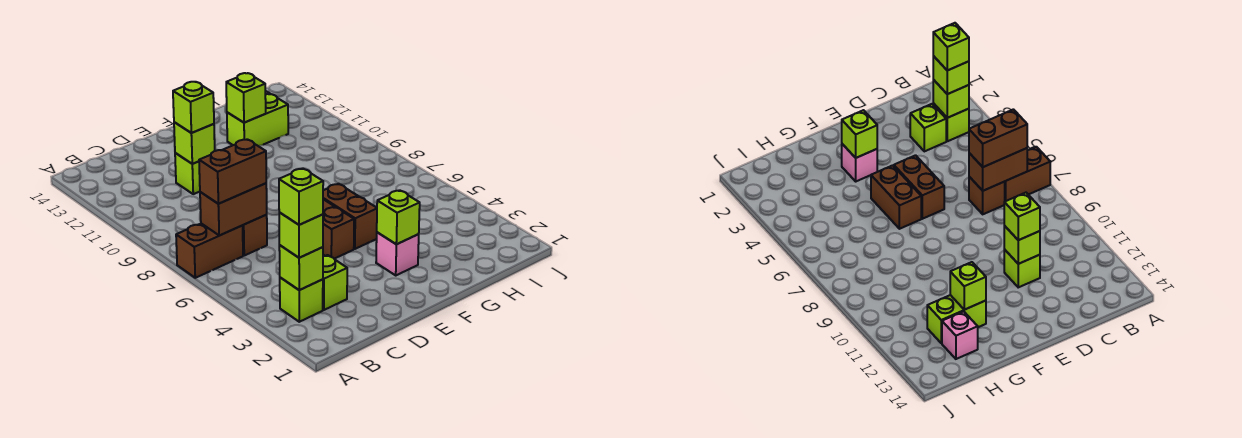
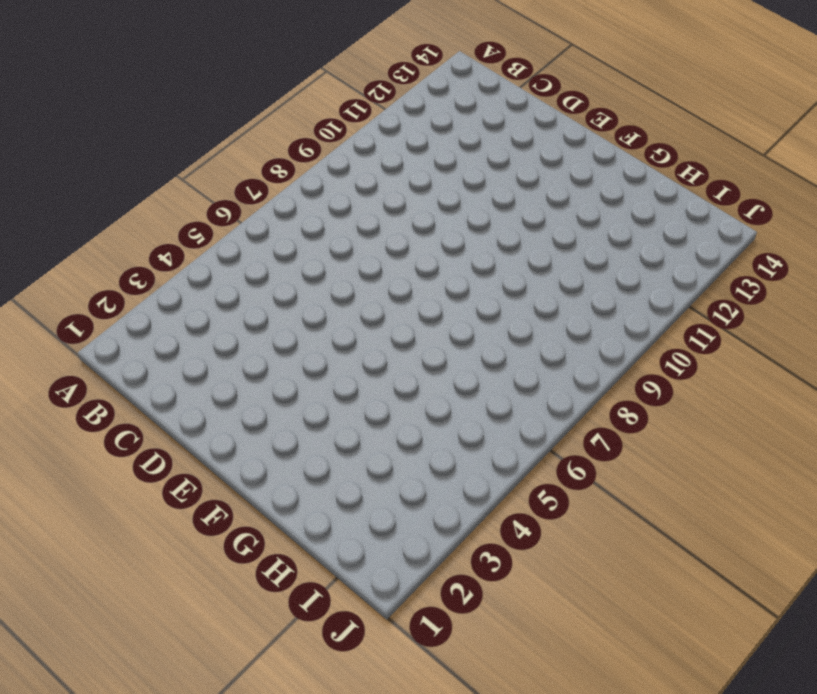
none -> brown 1x2 brick [176,224,243,278]
none -> lime 1x1 brick [280,278,323,322]
none -> lime 1x1 brick [323,255,347,310]

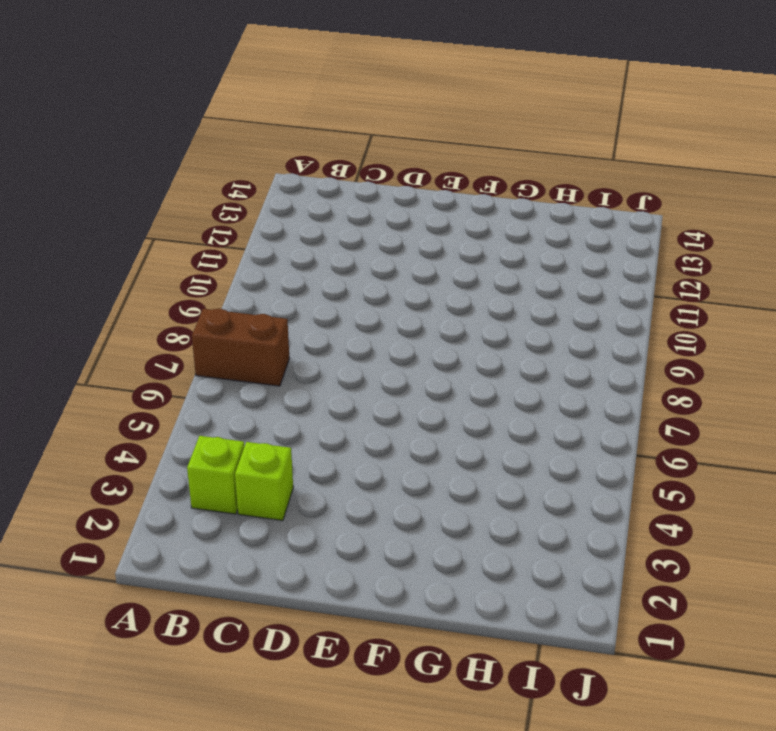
none -> brown 1x1 brick [243,215,267,255]
none -> lime 1x1 brick [175,153,200,194]
none -> brown 1x2 brick [323,199,354,259]

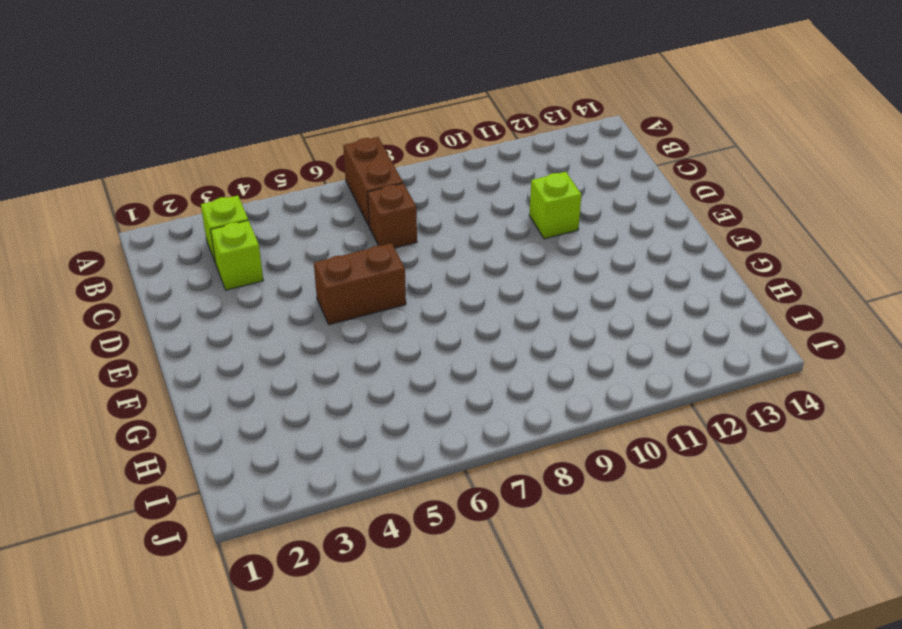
none -> pink 1x1 brick [376,232,419,275]
none -> brown 1x2 brick [323,184,377,249]
none -> lime 1x2 brick [227,94,288,146]

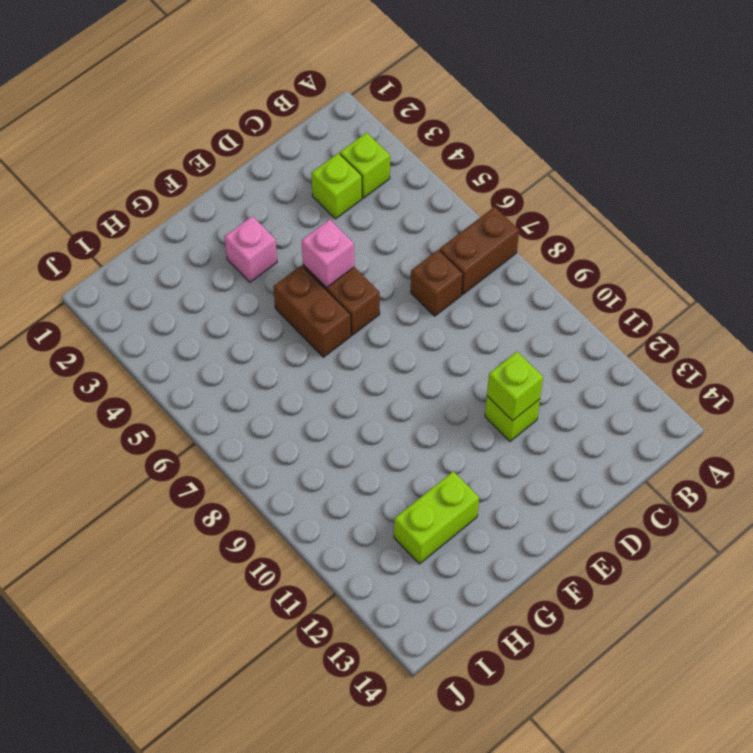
pink 1x1 brick [302,219,354,288] -> pink 1x1 brick moved to [942,311,978,359]
none -> lime 1x1 brick [279,245,323,290]
none -> brown 1x2 brick [200,183,267,235]
none -> lime 1x1 brick [377,190,420,244]

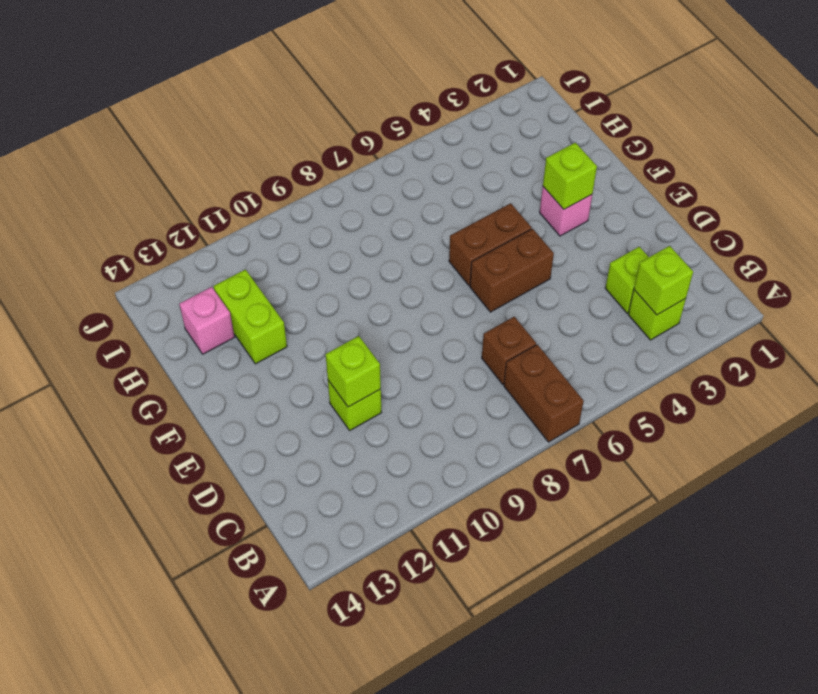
none -> brown 1x2 brick [200,183,267,235]
none -> lime 1x1 brick [226,73,266,123]
none -> lime 1x1 brick [279,212,323,258]

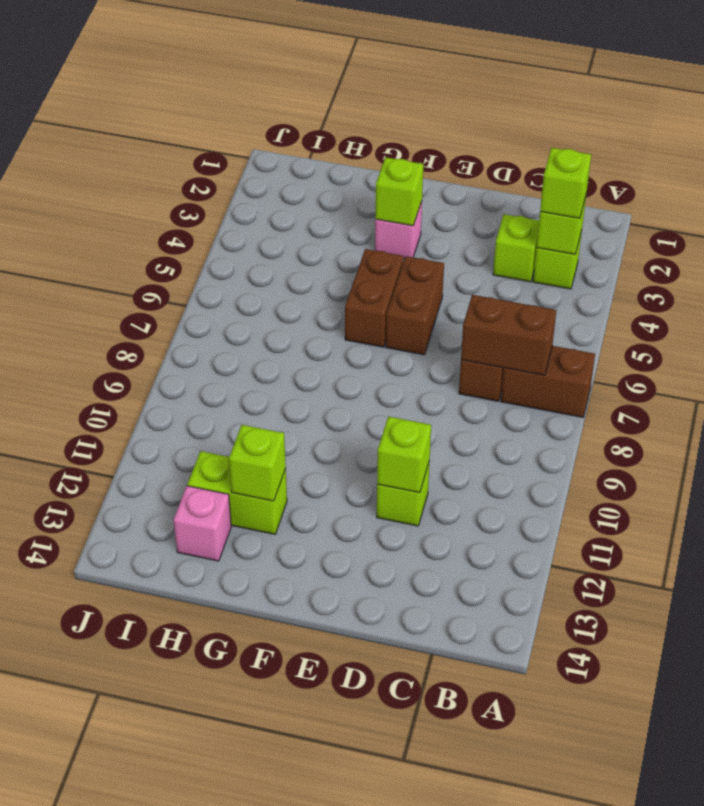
none -> brown 1x2 brick [199,140,266,204]
none -> lime 1x1 brick [173,82,214,133]
none -> lime 1x1 brick [279,168,323,225]

